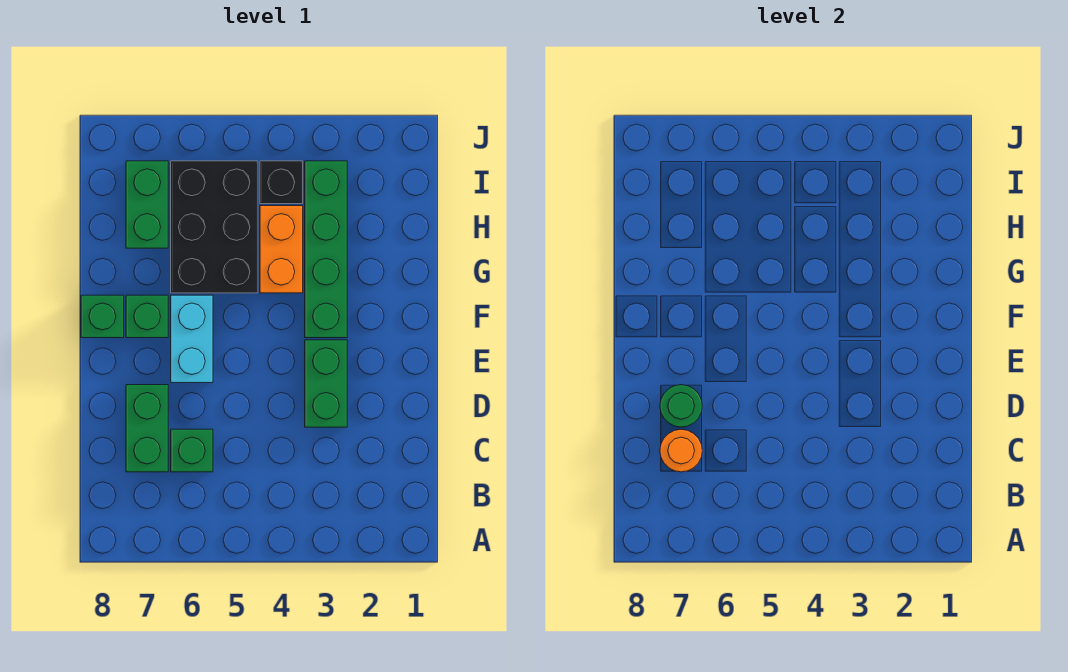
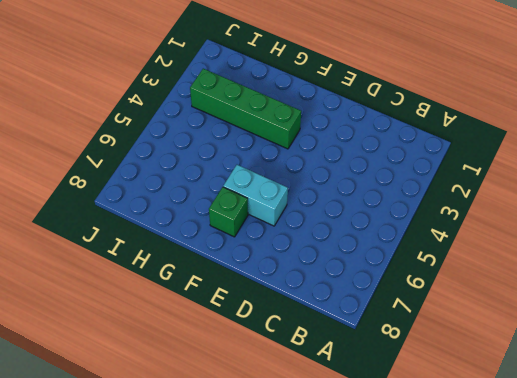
none -> green 1x1 brick [171,429,213,472]
none -> green 1x2 brick [126,385,168,472]
none -> green 1x2 brick [305,340,347,427]

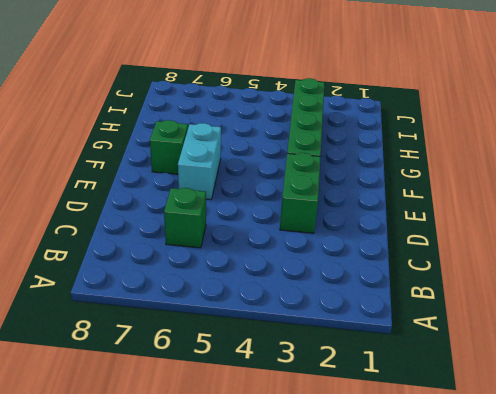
none -> green 1x2 brick [126,385,168,472]
none -> green 1x1 brick [81,295,124,338]
none -> orange 1x2 brick [260,206,303,293]

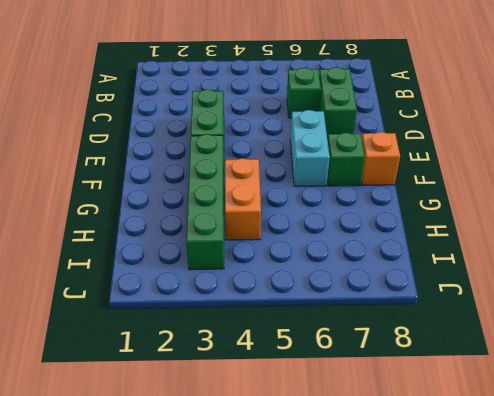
orange 1x1 brick [361,132,400,185] -> green 1x1 brick [81,295,124,338]
none -> black 2x3 brick [171,161,258,293]
none -> green 1x2 brick [126,161,168,248]
none -> black 1x1 brick [260,161,303,204]

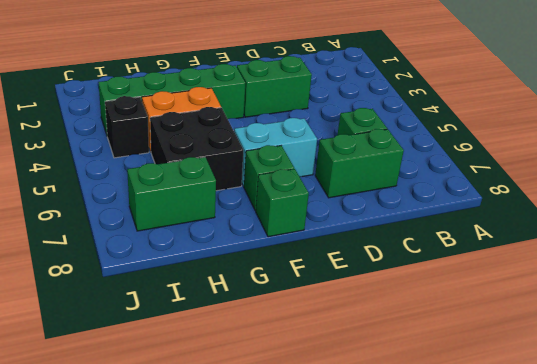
black 2x2 brick [150,107,243,191] -> black 2x3 brick [171,161,258,293]
none -> orange 1x1 round brick [660,429,702,472]
none -> green 1x1 round brick [660,385,702,427]

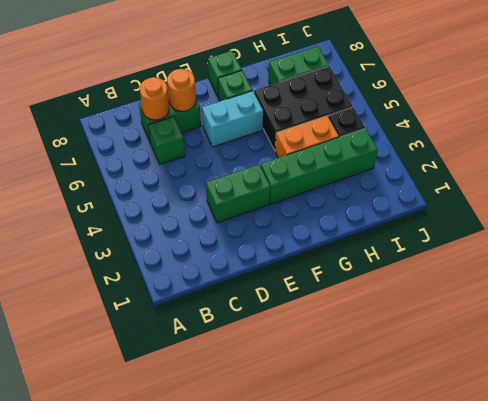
orange 1x1 round brick [167,69,196,111] -> green 1x1 round brick [660,385,702,427]

